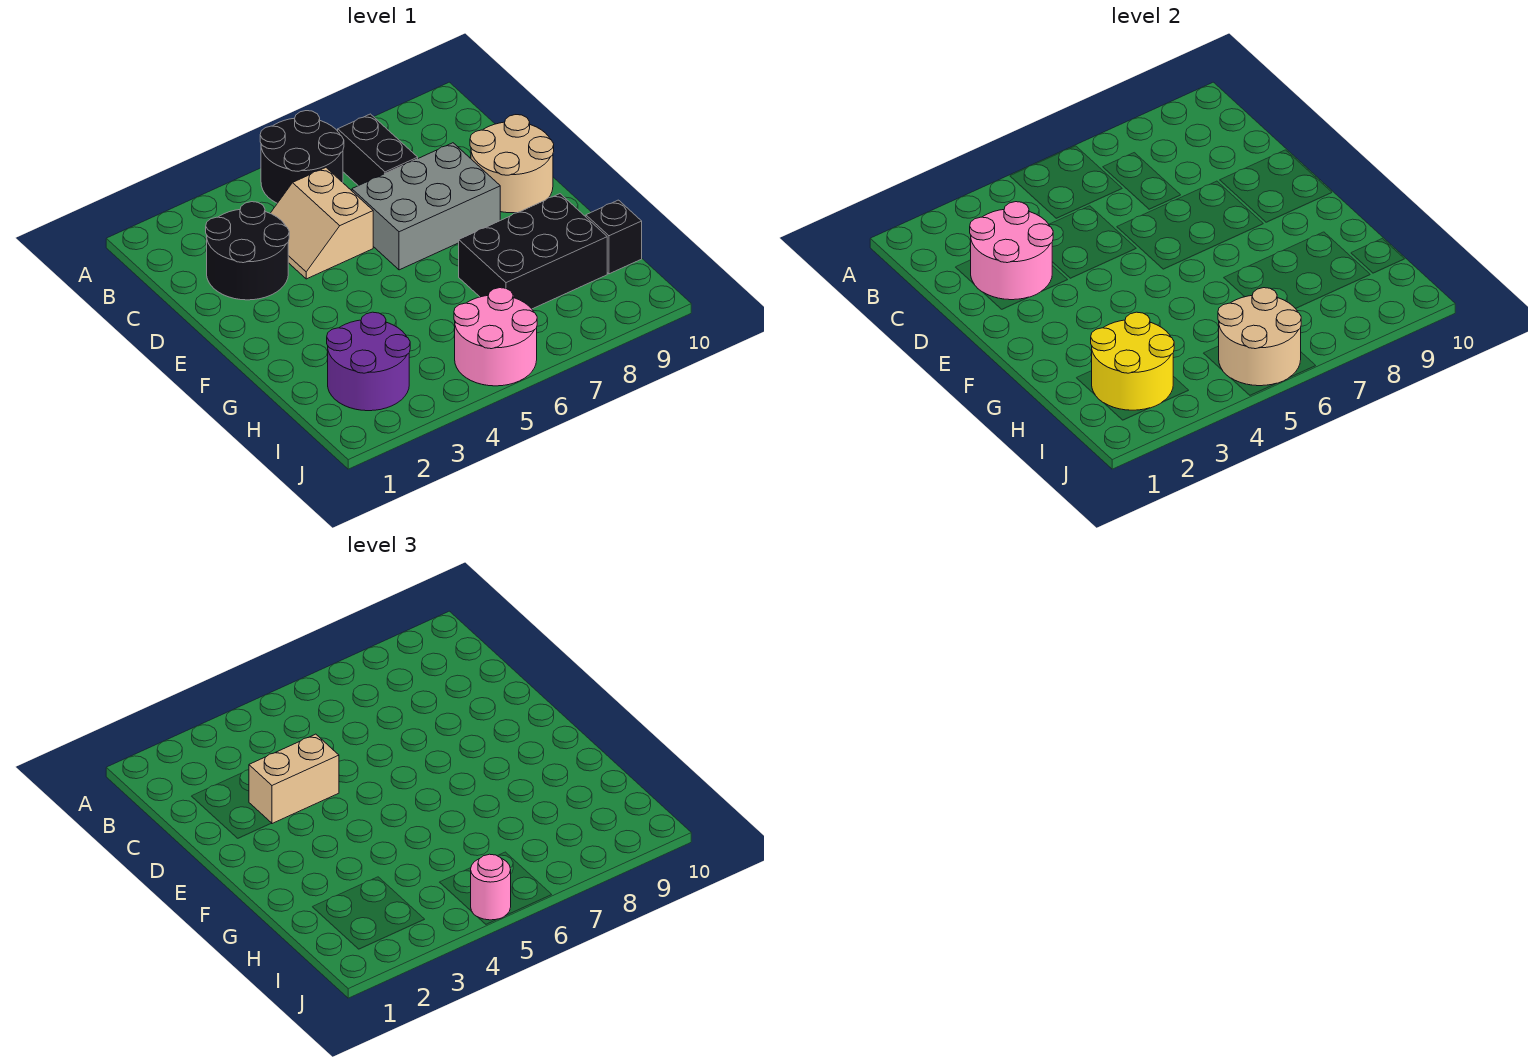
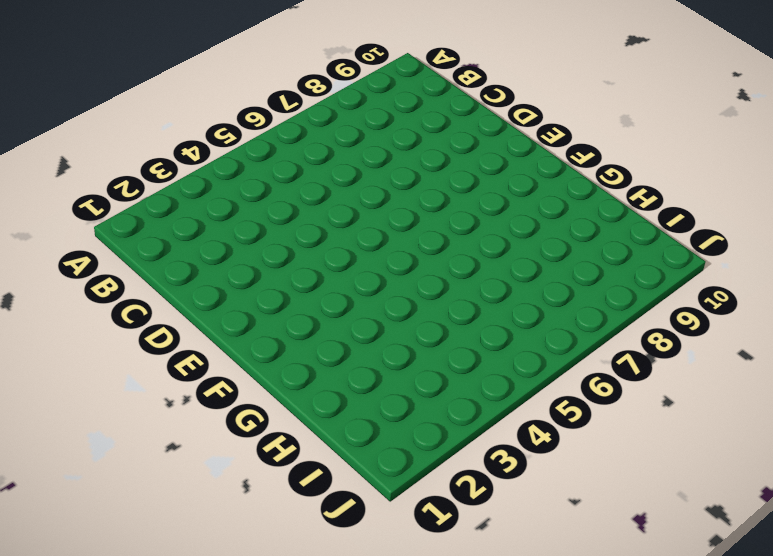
none -> black 2x2 round brick [260,111,344,203]
none -> black 1x2 brick [338,114,418,186]
none -> black 2x2 round brick [206,202,289,300]

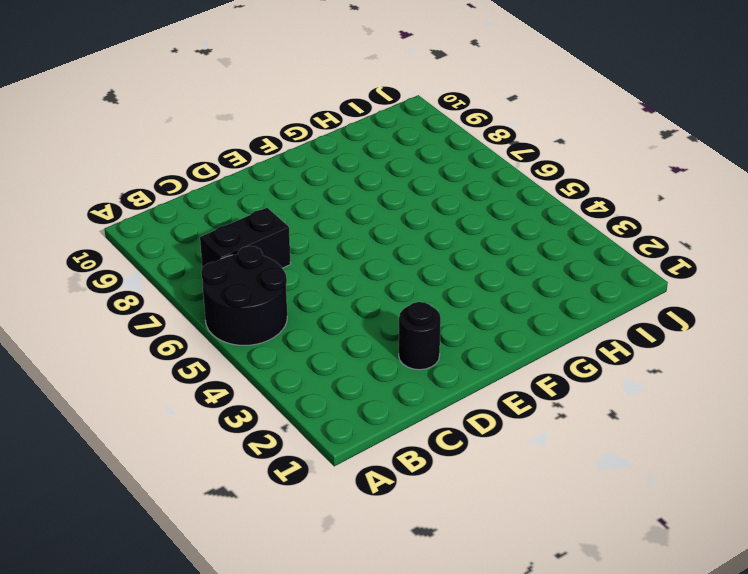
black 1x1 round brick [399,302,441,370] -> black 2x2 round brick [206,202,289,300]
none -> tan 2x2 slope [270,168,373,279]
none -> grey 2x3 brick [352,143,500,270]
none -> tan 2x2 round brick [470,115,554,213]

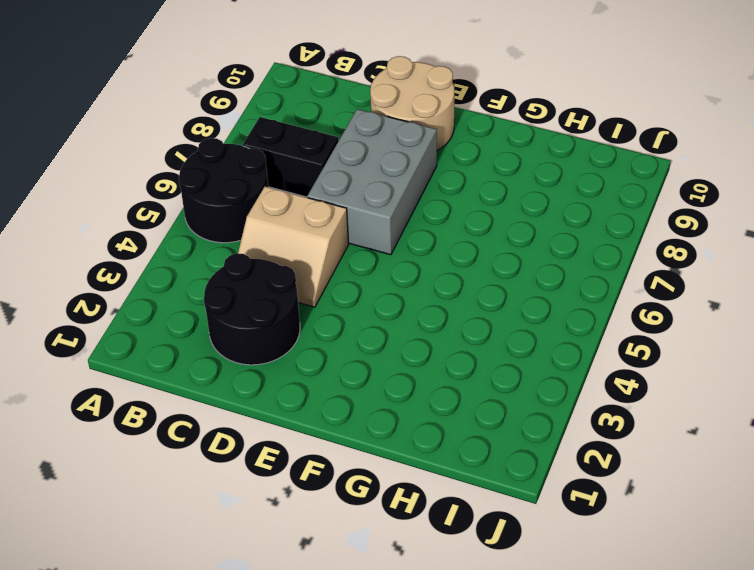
none -> black 2x3 brick [459,194,607,309]
none -> purple 2x2 round brick [327,312,410,411]
none -> black 1x1 brick [586,200,642,274]

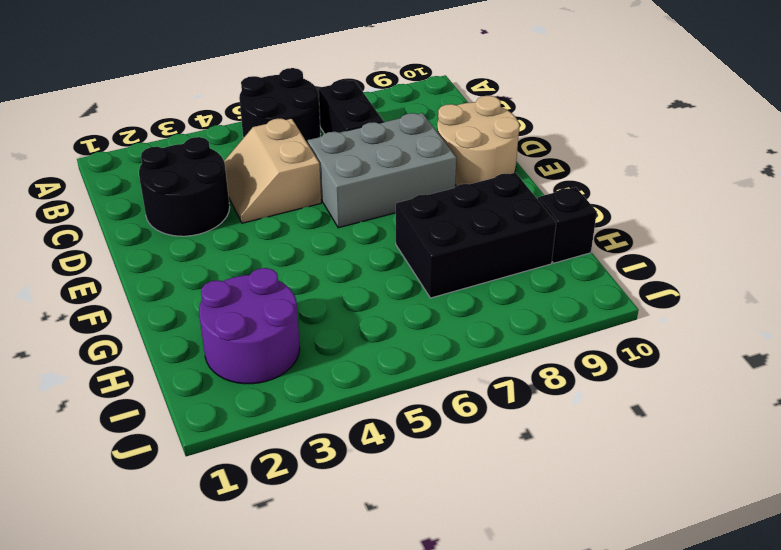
none -> pink 2x2 round brick [454,288,537,386]
none -> pink 2x2 round brick [970,202,1053,300]
none -> yellow 2x2 round brick [1091,312,1174,410]

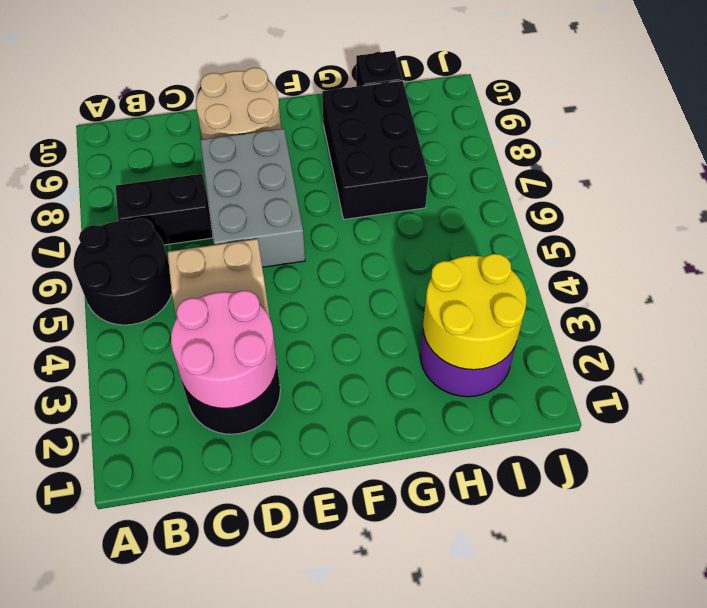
none -> pink 2x2 round brick [454,288,537,386]
none -> tan 2x2 round brick [1218,288,1301,386]
none -> tan 1x2 brick [249,734,339,824]

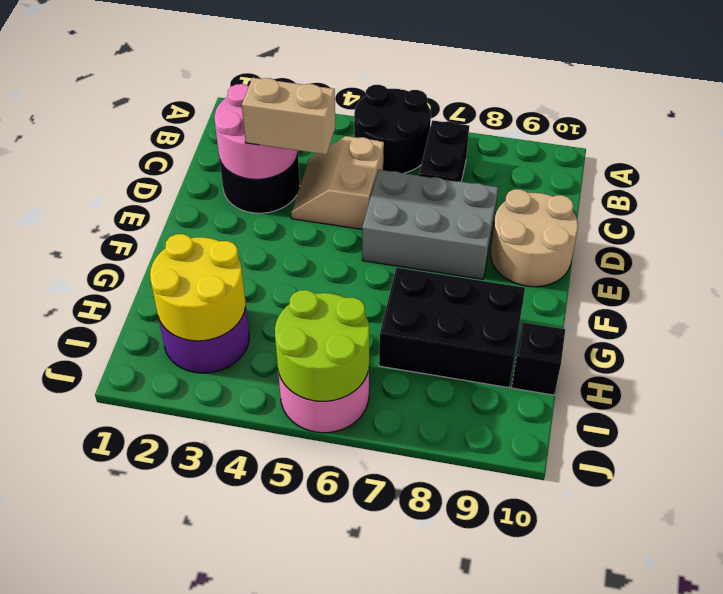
lime 2x2 round brick [275,290,369,401] -> tan 2x2 round brick [1218,288,1301,386]
none -> pink 1x1 round brick [471,854,511,920]

